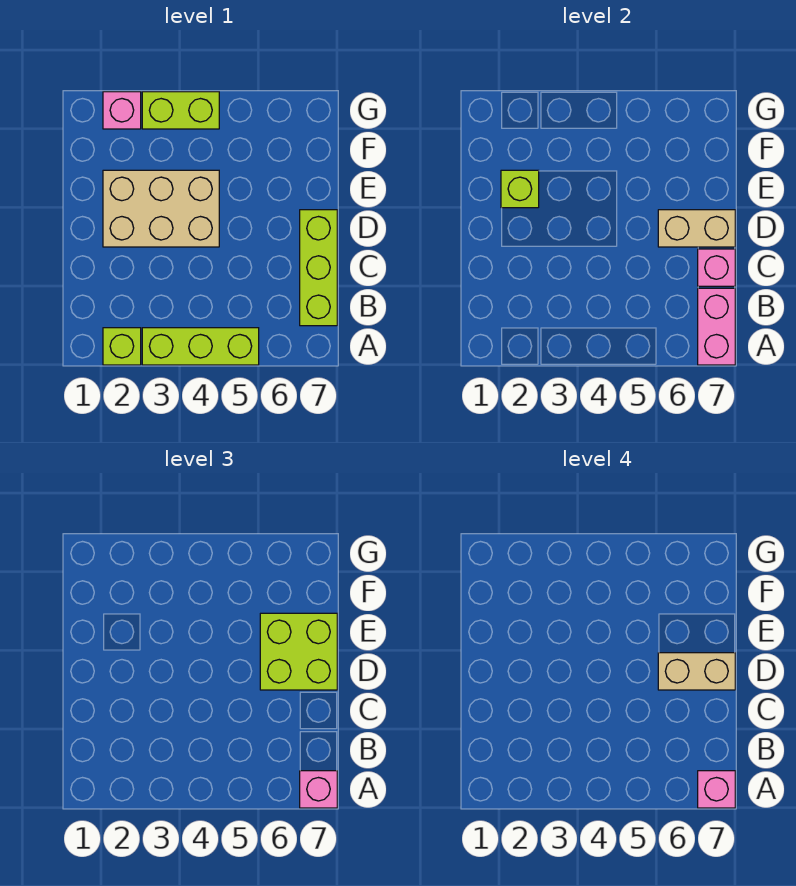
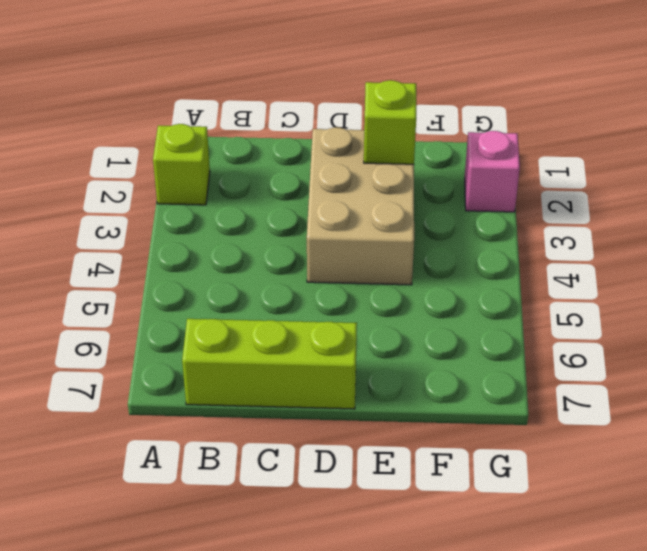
none -> lime 1x3 brick [142,328,259,365]
none -> lime 1x2 brick [142,92,219,129]
none -> pink 1x2 brick [698,288,735,365]

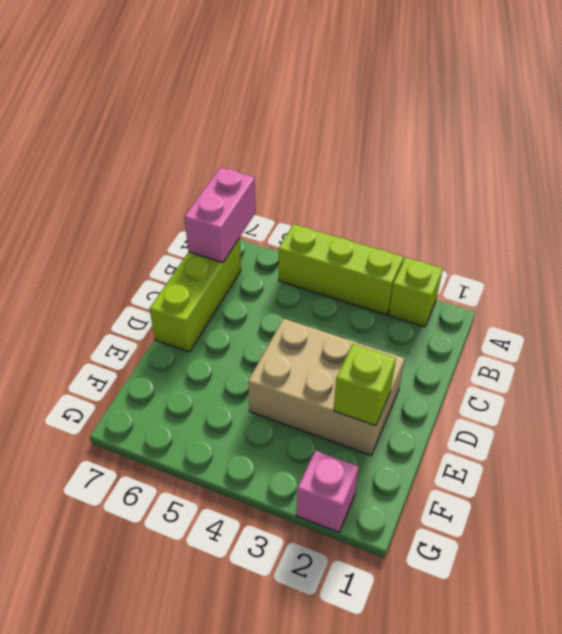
none -> lime 1x2 brick [142,92,219,129]
none -> pink 1x1 brick [698,249,735,286]
none -> tan 1x2 brick [658,210,735,247]

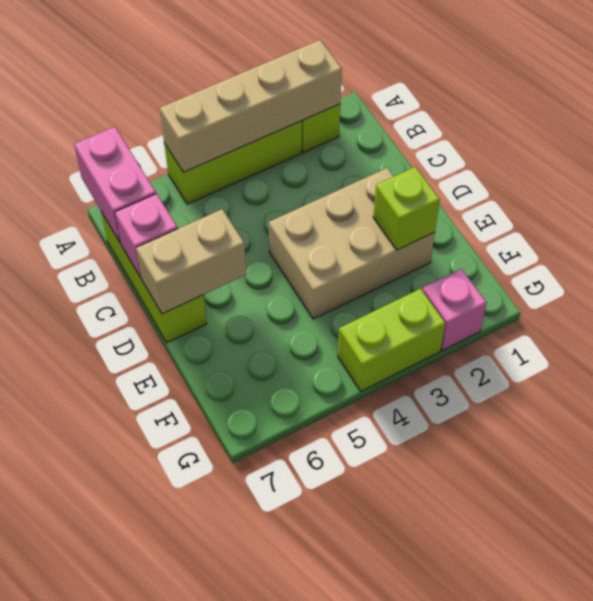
tan 1x4 brick [160,40,342,172] -> none
none -> pink 1x1 brick [300,771,337,808]
none -> lime 2x2 brick [260,613,337,690]
none -> pink 1x1 brick [698,771,735,808]

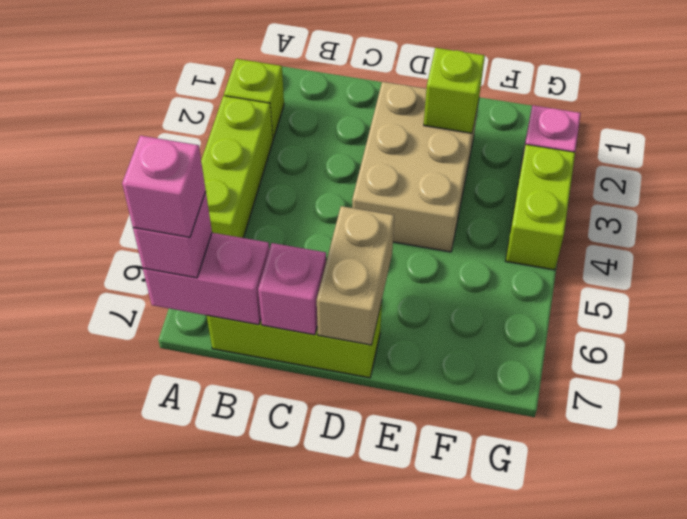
none -> lime 2x2 brick [260,613,337,690]
none -> tan 1x2 brick [658,653,735,690]

